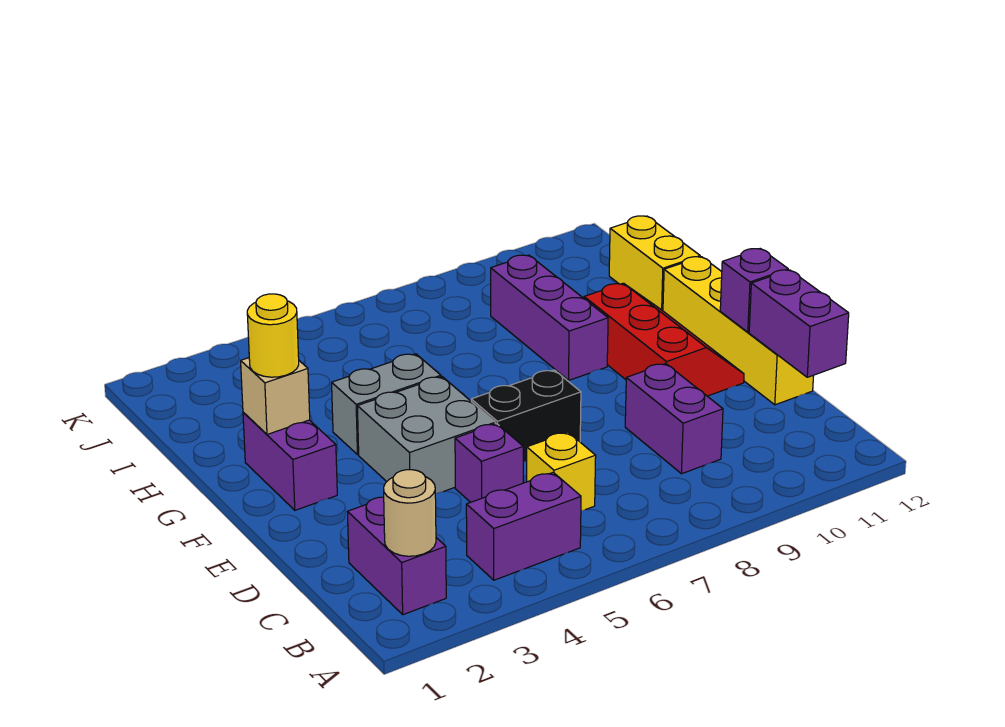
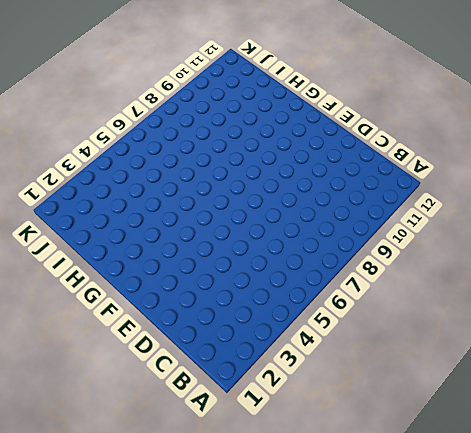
none -> purple 1x2 brick [348,497,446,615]
none -> purple 1x2 brick [466,472,581,580]
none -> yellow 1x1 brick [527,432,596,511]

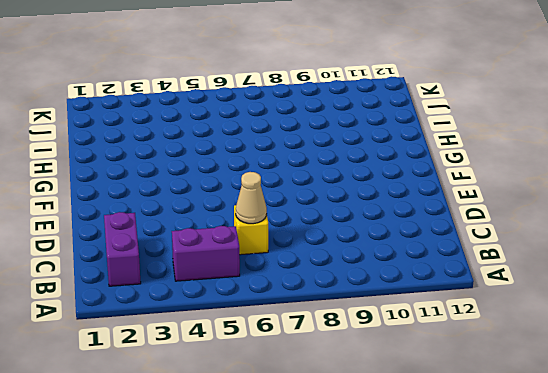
tan 1x1 cone [236,172,267,224] -> none
none -> purple 1x2 brick [625,364,723,474]
none -> purple 1x1 brick [455,424,523,502]
none -> yellow 1x4 brick [663,257,814,405]

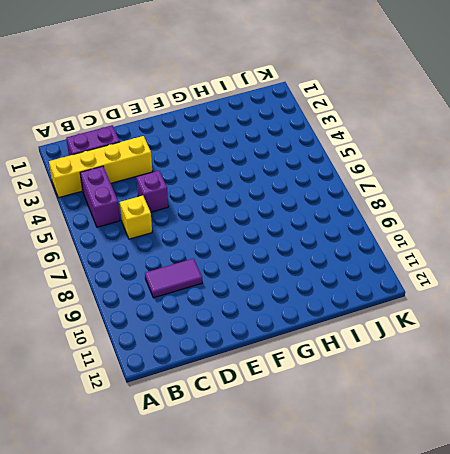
yellow 1x4 brick [49,136,152,198] -> yellow 1x4 brick moved to [663,257,814,405]
purple 1x2 tile [145,259,202,298] -> purple 1x2 brick [625,364,723,474]
none -> grey 2x2 brick [357,377,495,494]
none -> black 1x2 brick [471,370,581,462]
none -> red 2x3 slope [584,283,744,396]

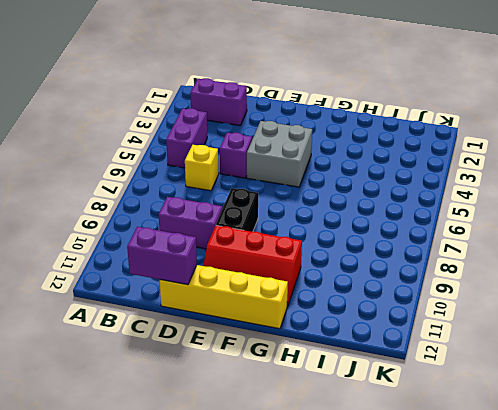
black 1x2 brick [216,188,258,232] -> black 1x2 brick moved to [471,370,581,462]
none -> purple 1x2 brick [243,413,337,510]
none -> grey 1x2 brick [332,354,441,455]
none -> purple 1x3 brick [491,255,608,380]

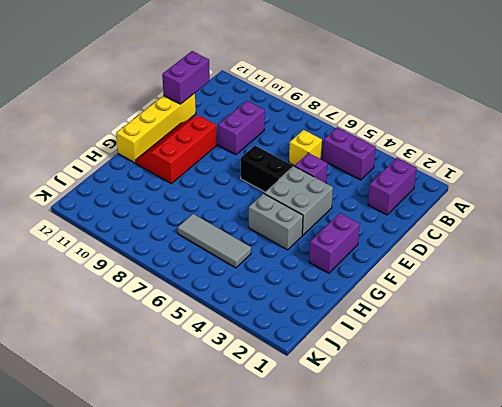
grey 1x3 tile [178,214,251,268] -> none
none -> purple 1x3 brick [491,255,608,380]
none -> yellow 1x2 brick [609,216,700,311]
none -> tan 1x1 round brick [384,470,436,556]

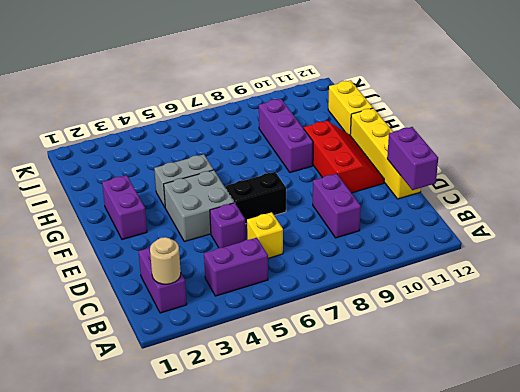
none -> purple 1x1 brick [720,249,788,332]
none -> tan 1x1 brick [241,358,310,434]
none -> yellow 1x1 round brick [247,294,299,377]

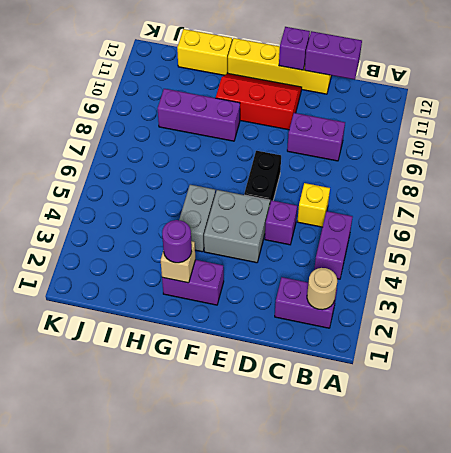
purple 1x1 round brick [162,220,192,263] -> yellow 1x1 round brick [247,294,299,377]

